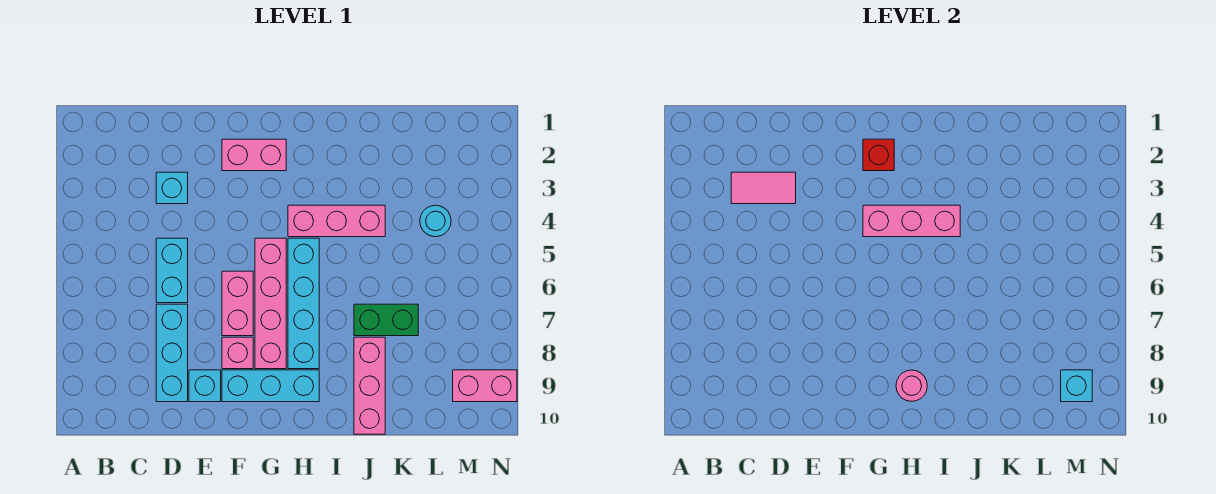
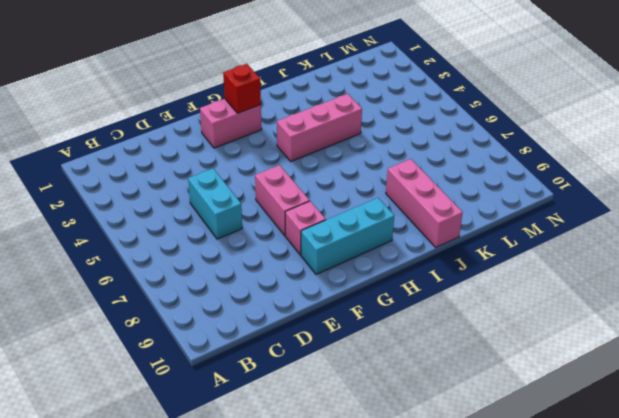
none -> cyan 1x1 brick [156,172,188,204]
none -> cyan 1x3 brick [156,304,188,402]
none -> cyan 1x1 brick [189,370,221,402]

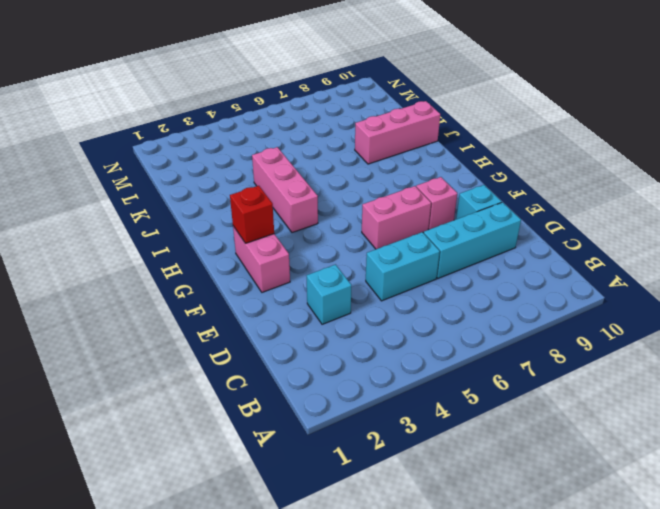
none -> cyan 1x3 brick [222,370,319,402]
none -> pink 1x4 brick [255,238,286,369]
none -> cyan 1x4 brick [288,238,319,369]

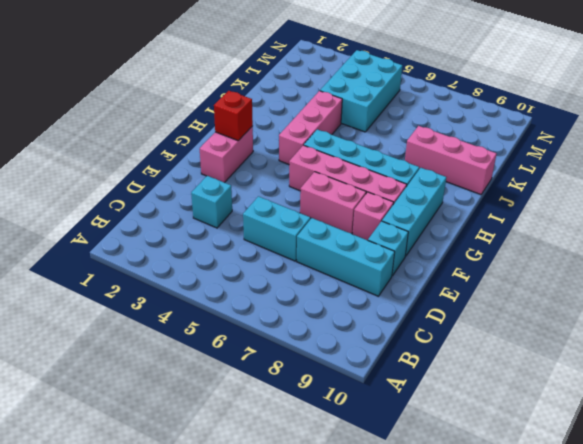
cyan 2x3 brick [320,50,402,132] -> cyan 1x1 round brick [420,205,451,237]
none -> green 1x2 brick [354,304,418,336]
none -> pink 1x2 brick [453,370,517,402]
none -> pink 1x2 tile [731,172,796,204]

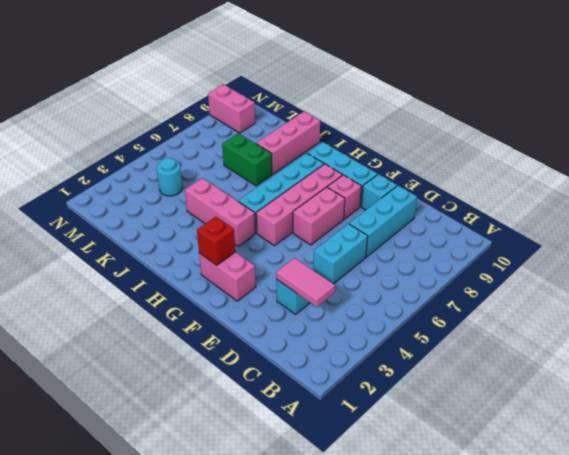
none -> pink 1x3 brick [863,205,960,237]
none -> pink 1x1 round brick [896,370,927,401]
none -> cyan 1x1 brick [1061,370,1092,402]

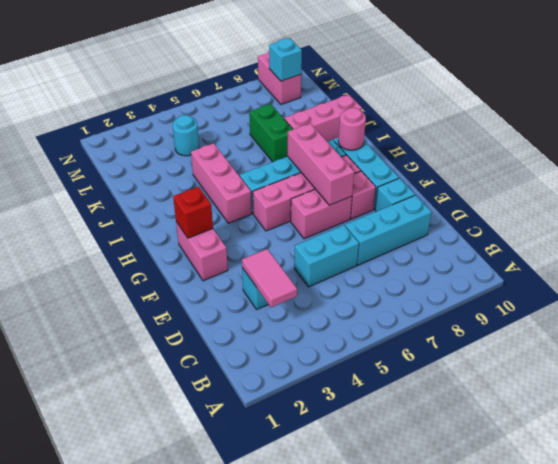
pink 1x3 brick [288,123,354,205] -> pink 1x3 brick moved to [863,205,960,237]

